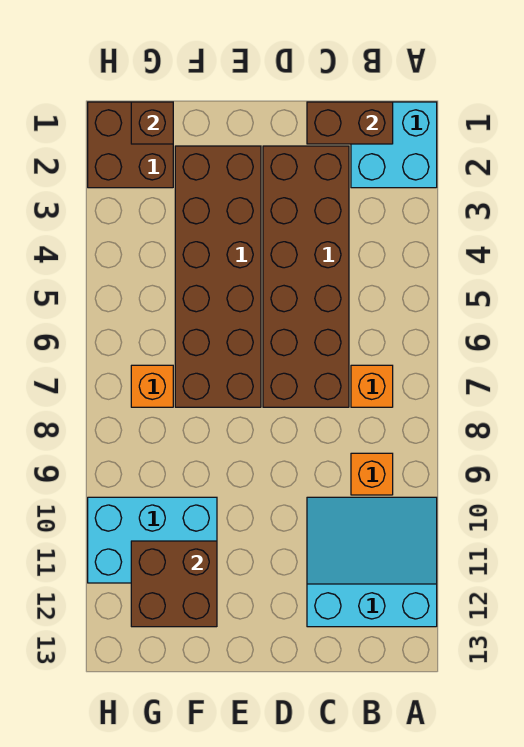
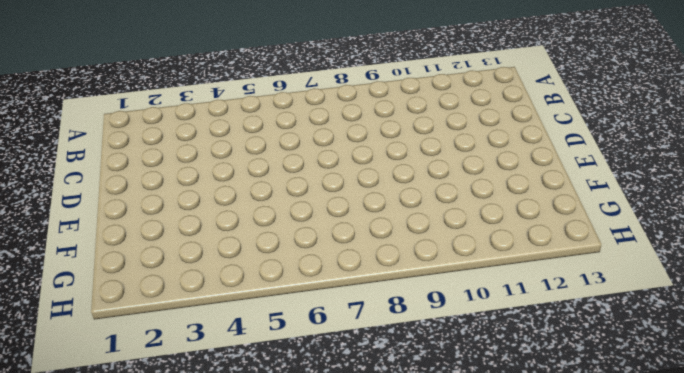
none -> cyan 2x2 brick [351,102,437,188]
none -> cyan 3x3 slope [307,497,437,627]
none -> orange 1x1 brick [351,365,393,407]

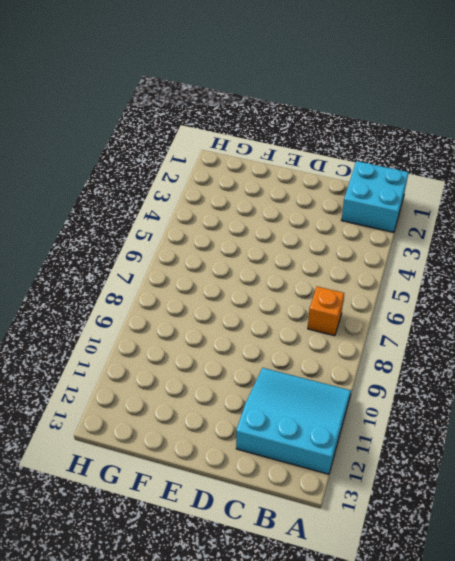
none -> orange 1x1 brick [351,453,393,495]
none -> brown 2x6 brick [263,146,349,407]
none -> brown 2x6 brick [175,146,261,407]

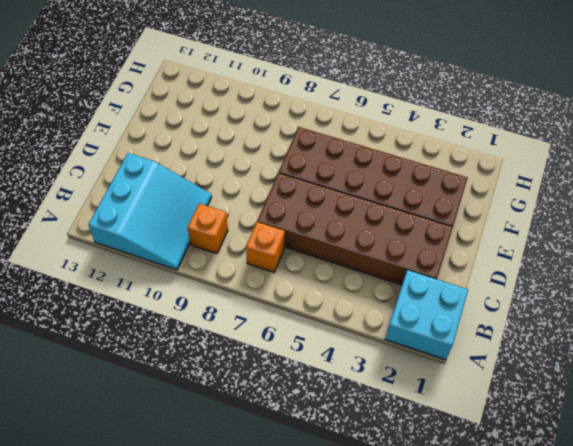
none -> cyan 2x3 brick [88,497,217,583]
none -> brown 2x2 brick [88,102,173,188]
none -> orange 1x1 brick [131,365,173,407]

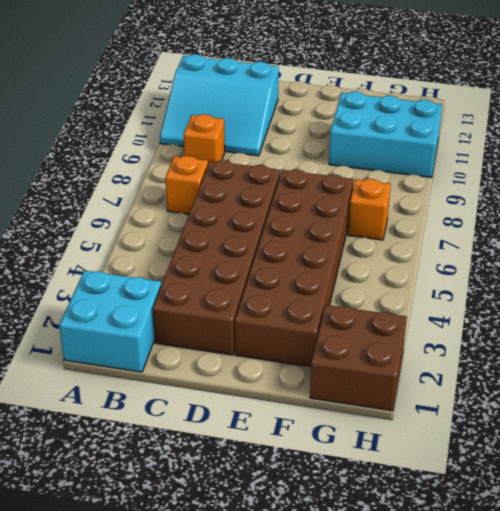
none -> brown 1x2 brick [307,102,393,144]
none -> brown 2x2 brick [131,541,217,627]
none -> brown 1x1 brick [131,102,173,144]

